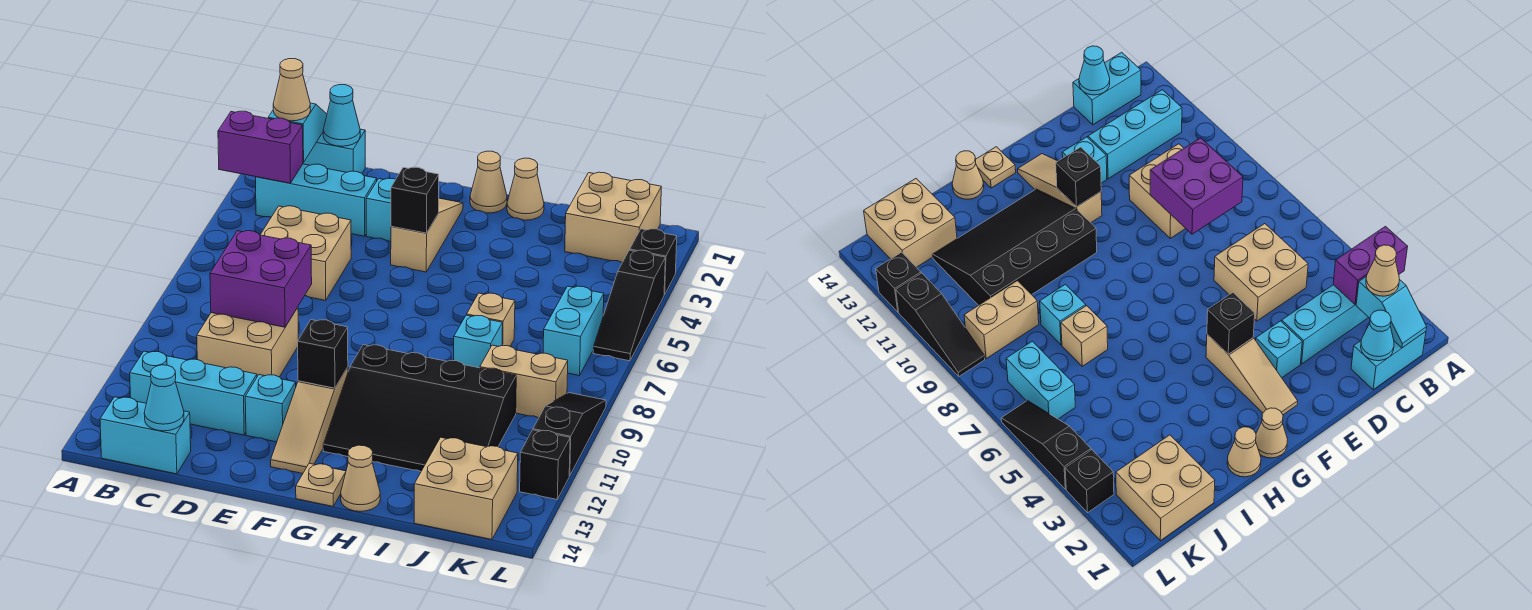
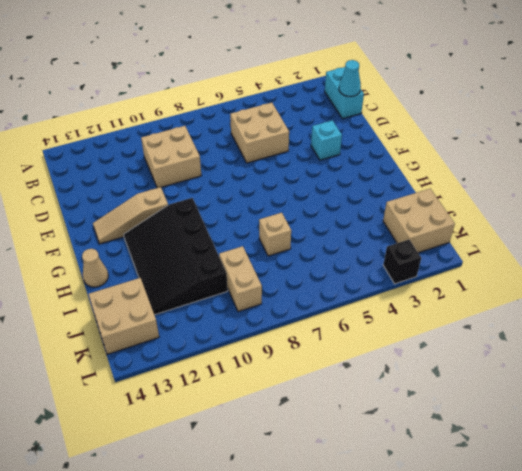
none -> cyan 1x3 brick [255,164,377,236]
none -> cyan 1x3 brick [130,351,257,435]
none -> cyan 1x2 brick [100,397,191,474]
none -> cyan 1x1 brick [245,375,296,442]

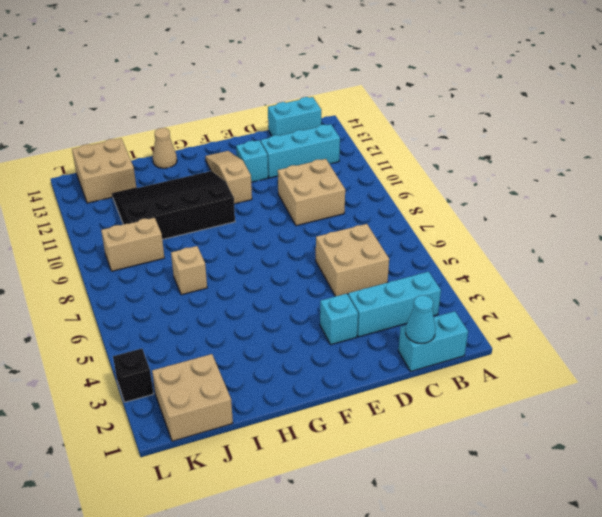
none -> tan 1x3 slope [391,198,463,272]
none -> tan 1x1 cone [470,151,507,213]
none -> tan 1x1 plate [296,463,346,506]
none -> tan 1x1 cone [507,158,544,220]

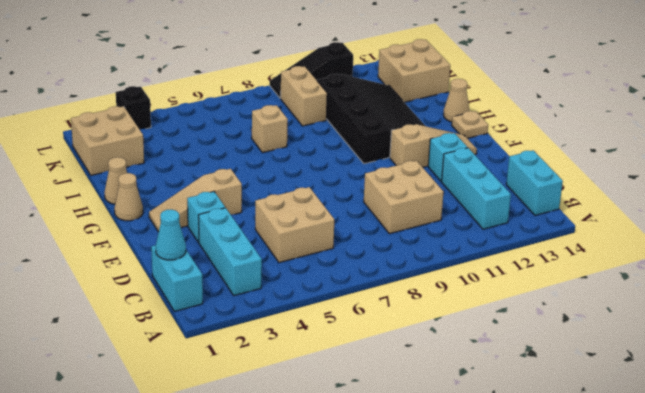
none -> cyan 1x1 brick [454,315,503,368]
none -> cyan 1x2 brick [543,286,604,376]
none -> black 1x3 slope [593,250,665,361]
none -> black 1x1 brick [520,430,570,499]

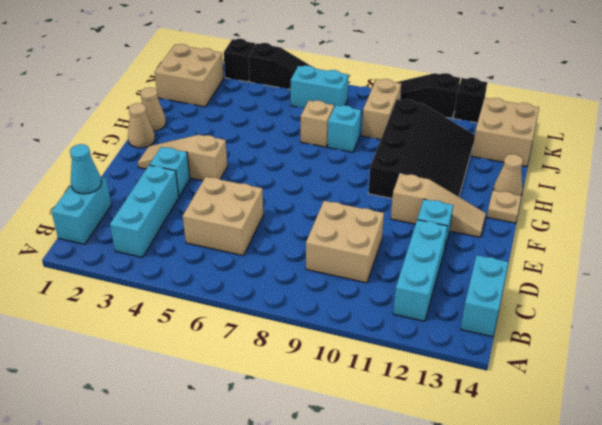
none -> purple 1x2 brick [218,111,303,183]
none -> cyan 1x2 slope [268,103,327,163]
none -> purple 2x2 brick [210,231,312,327]
none -> cyan 1x1 cone [144,365,184,431]

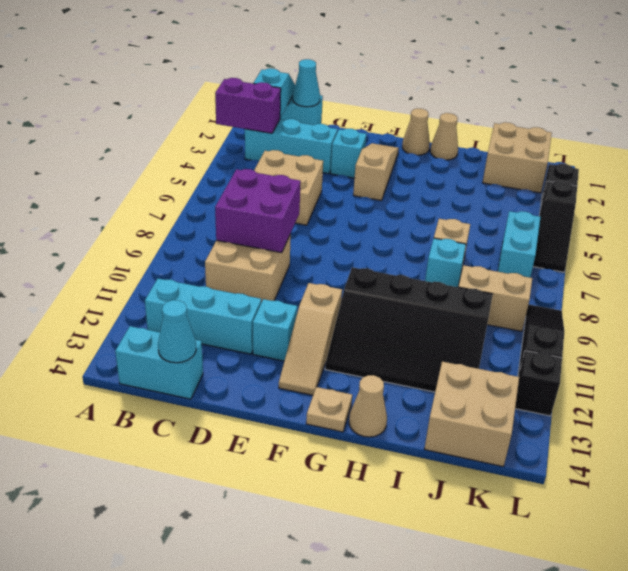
none -> black 1x1 brick [391,167,439,233]
none -> black 1x1 brick [298,320,348,388]
none -> tan 1x1 cone [273,59,311,121]

